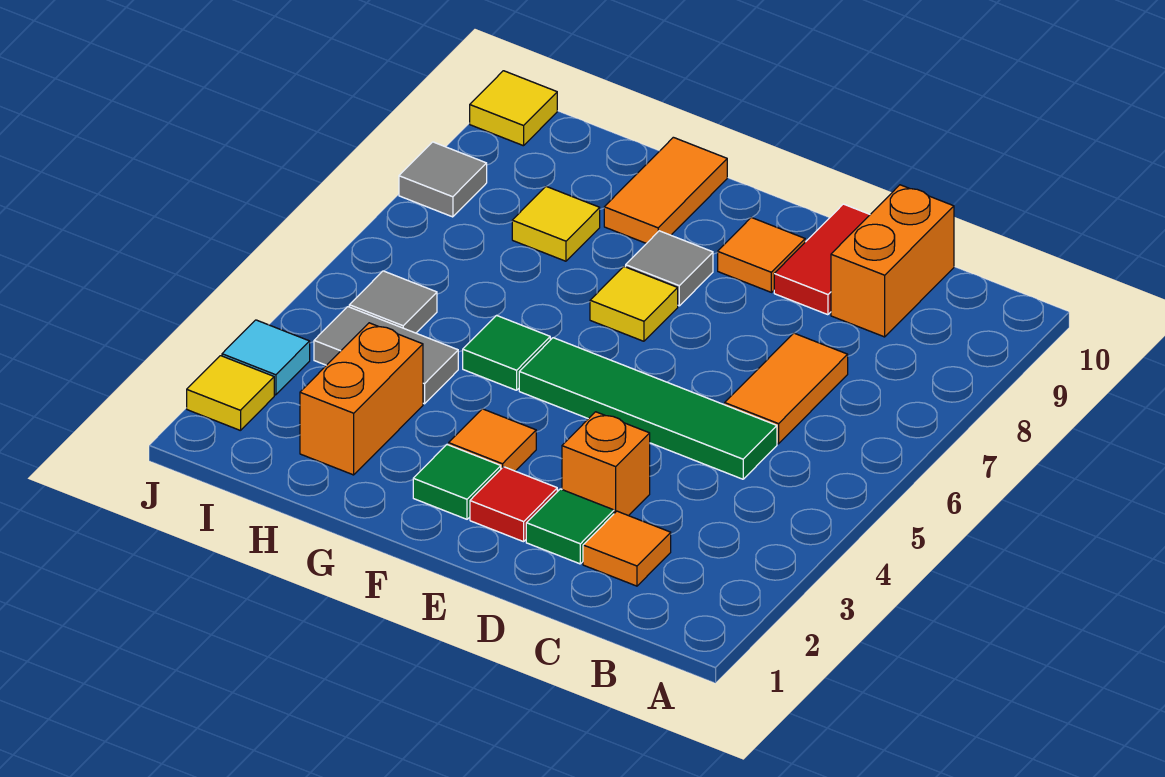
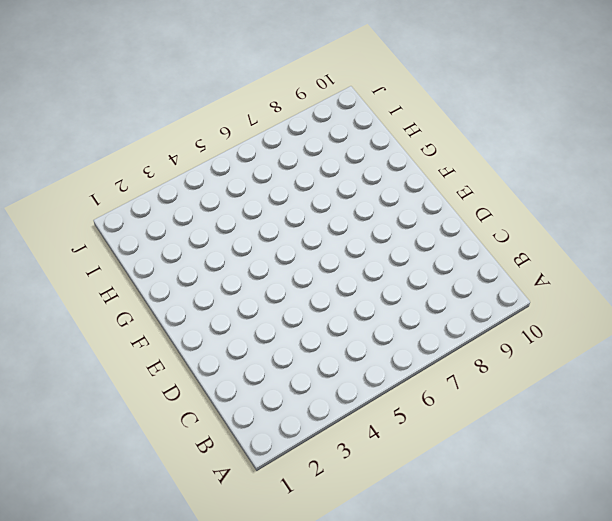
none -> orange 1x1 tile [583,511,671,586]
none -> green 1x4 tile [519,338,777,479]
none -> orange 1x2 tile [725,333,848,444]

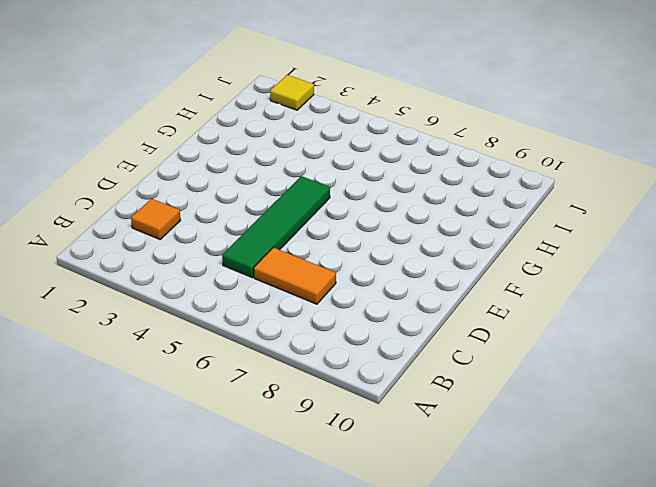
none -> orange 1x2 brick [831,185,954,337]
none -> green 1x1 tile [526,489,614,564]
none -> orange 1x1 brick [562,412,650,516]

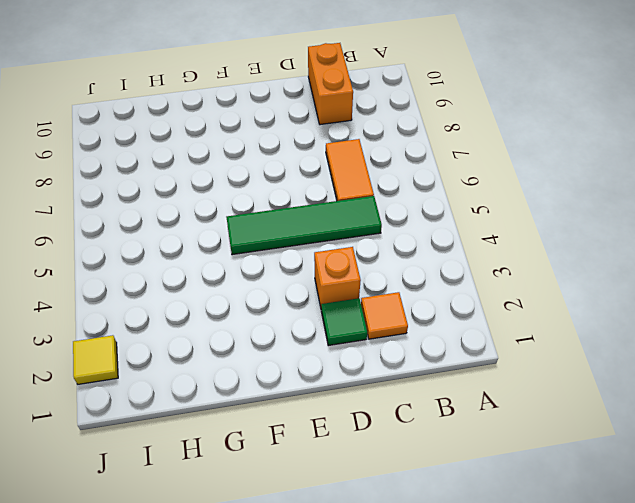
none -> red 1x2 tile [774,204,870,315]
none -> red 1x1 tile [470,467,557,542]
none -> orange 1x1 tile [718,217,805,292]

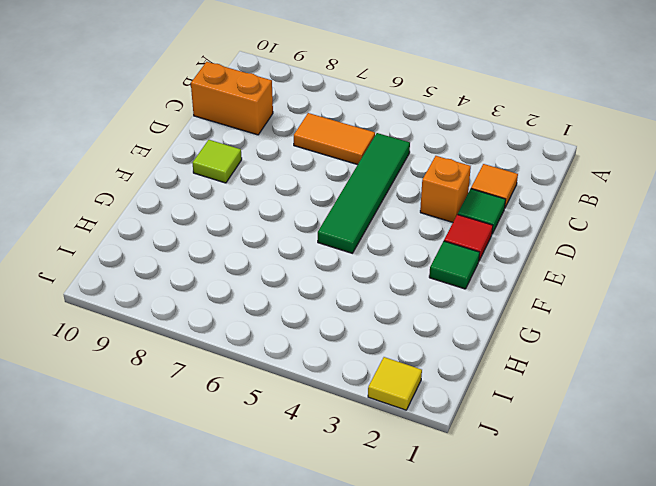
lime 1x1 tile [193,140,242,183] -> orange 1x1 tile [718,217,805,292]
none -> red 1x2 tile [774,204,870,315]
none -> orange 1x1 tile [449,409,536,471]
none -> yellow 1x1 tile [590,266,678,341]

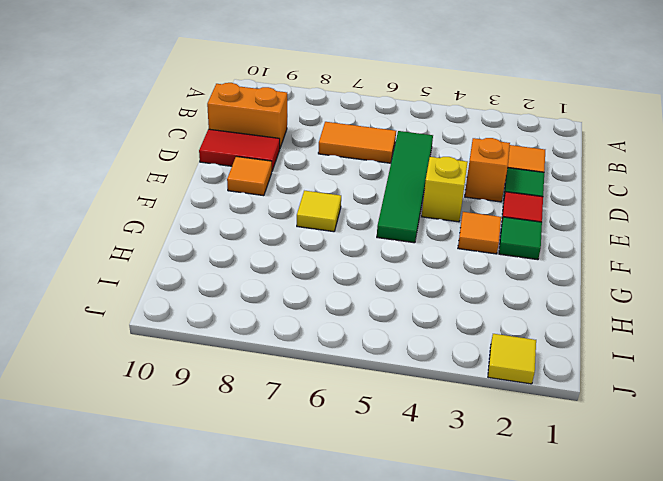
yellow 1x1 brick [422,157,468,222] -> none
none -> grey 1x1 tile [626,231,713,306]
none -> green 1x1 tile [463,315,550,390]
none -> orange 1x2 tile [604,137,727,244]

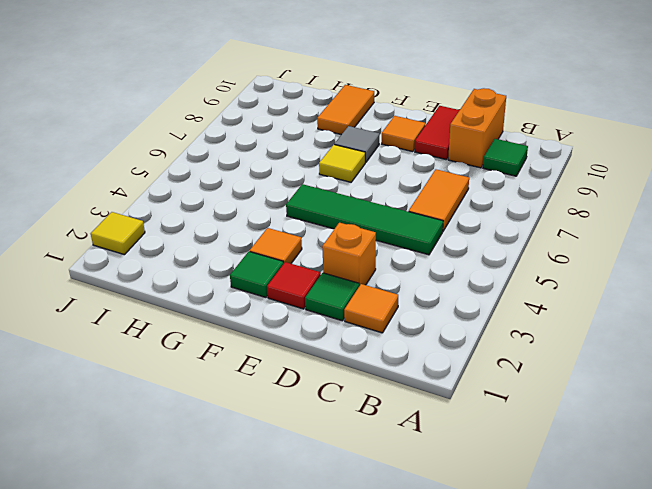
green 1x1 tile [483,139,528,176] -> green 1x1 tile moved to [463,315,550,390]
none -> orange 1x2 brick [300,323,423,475]
none -> grey 1x2 tile [314,307,458,404]
none -> yellow 1x1 tile [512,186,600,261]

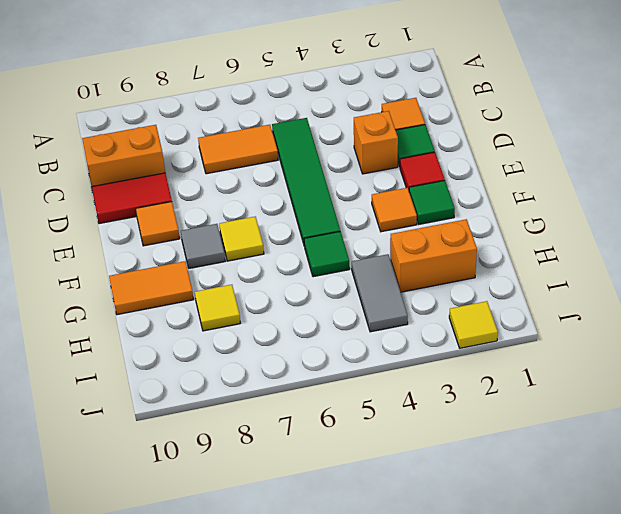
none -> grey 1x1 tile [349,271,437,333]
none -> cyan 1x1 tile [222,320,310,395]
none -> grey 1x1 tile [399,142,487,217]

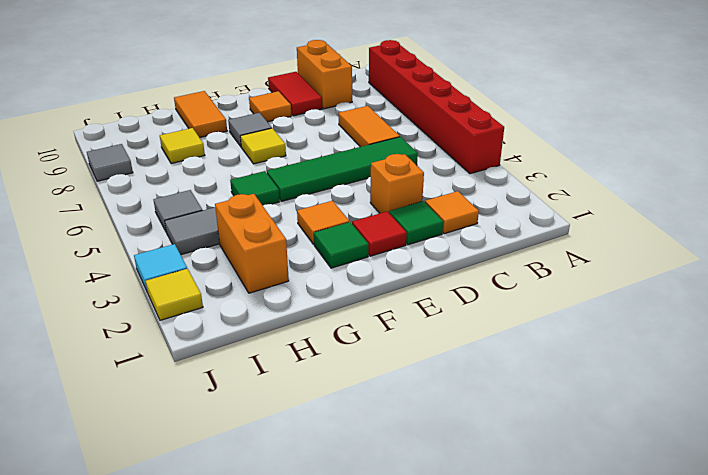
red 1x6 brick [369,40,504,174] -> none
none -> yellow 1x1 tile [470,71,557,146]

